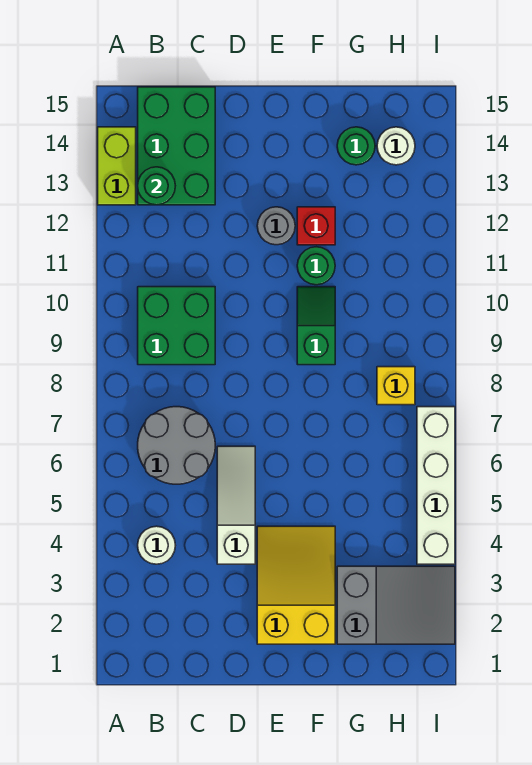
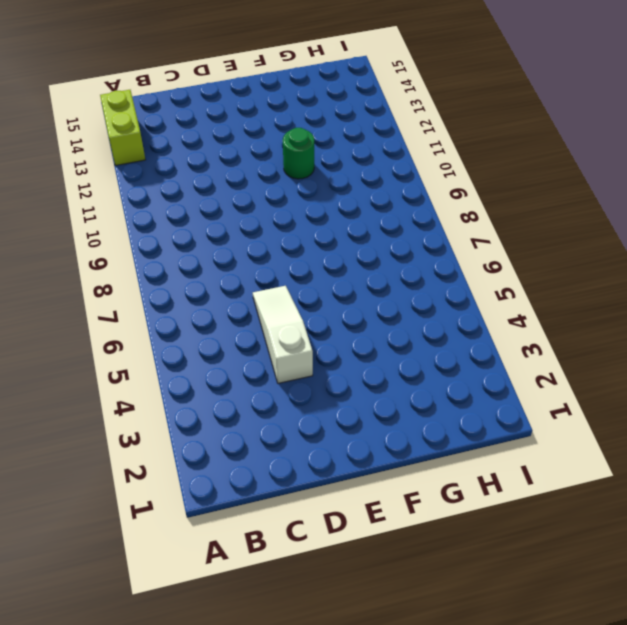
none -> white 1x1 round brick [138,526,175,564]
none -> grey 2x2 round brick [138,407,215,484]
none -> green 2x2 brick [138,287,215,365]

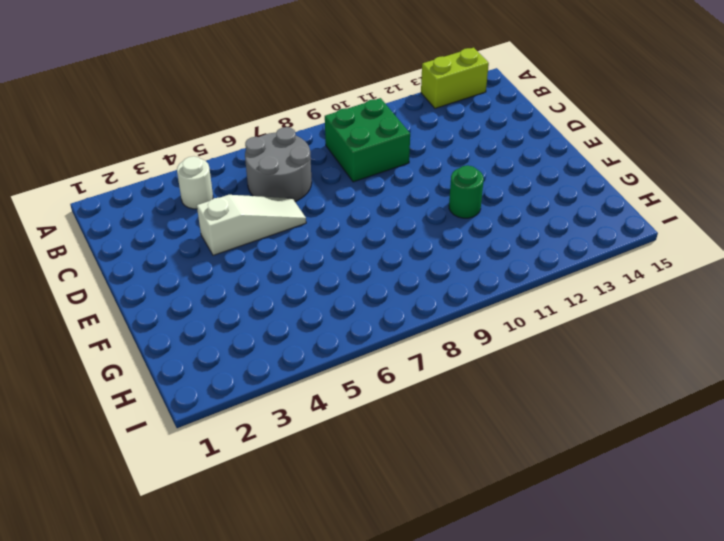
none -> green 2x3 brick [138,87,215,205]
none -> yellow 2x3 slope [257,526,335,644]
none -> grey 1x1 round brick [257,207,295,245]

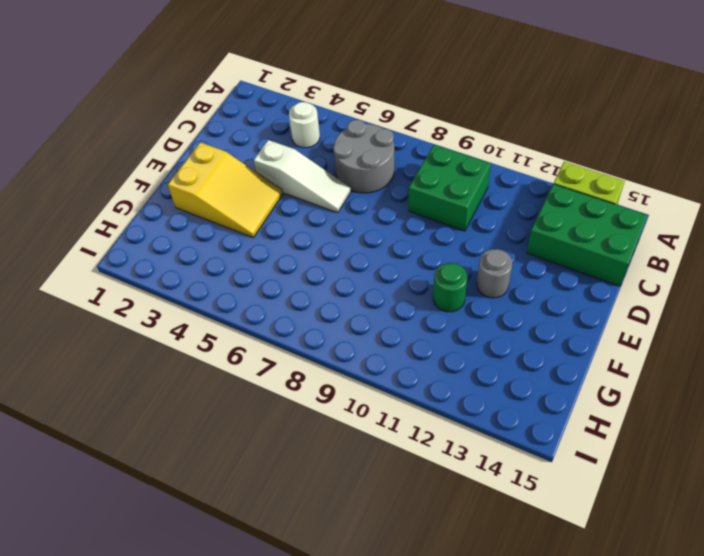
none -> green 1x2 slope [297,287,335,365]
none -> red 1x1 brick [297,207,335,245]
none -> grey 2x3 slope [337,566,455,644]

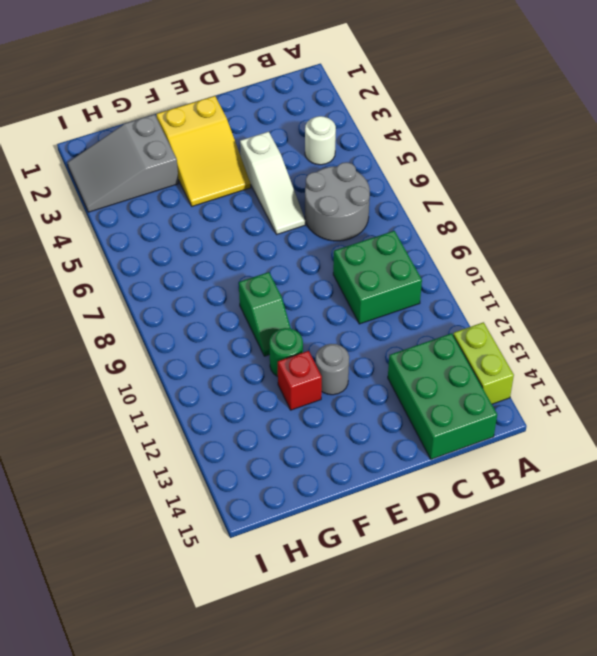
none -> green 1x1 round brick [337,127,375,165]
none -> yellow 1x1 brick [377,367,415,405]
none -> white 1x1 round brick [377,127,415,165]

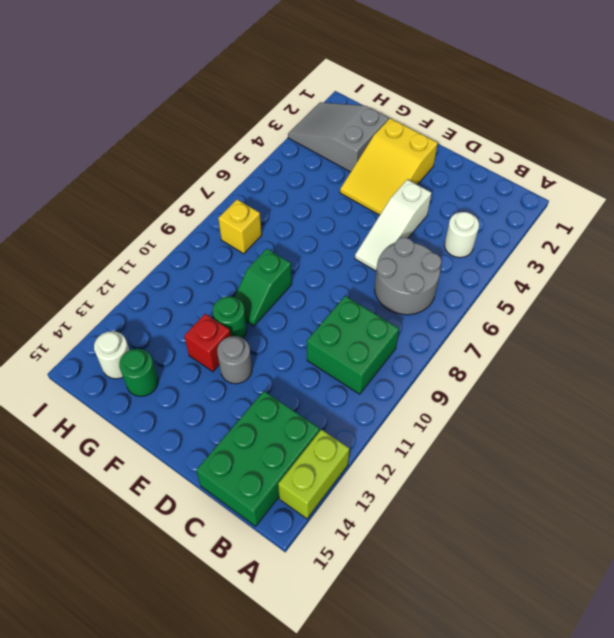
none -> white 1x4 brick [417,407,455,564]
none -> green 1x1 round brick [138,167,175,205]

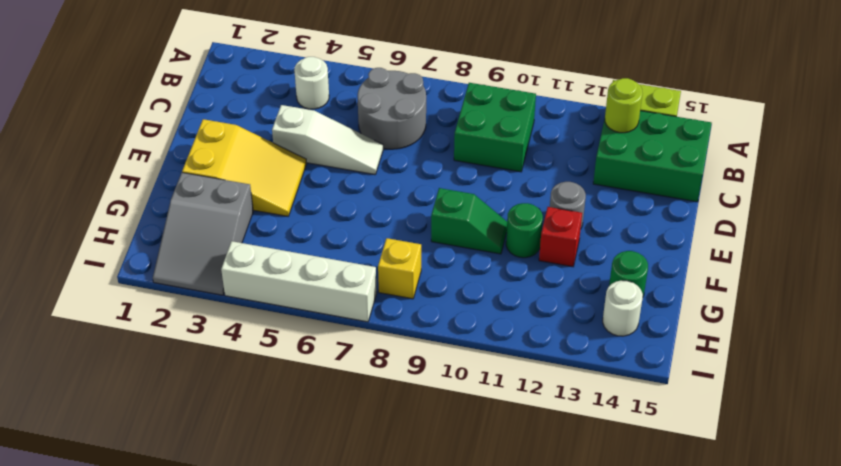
lime 1x1 round brick [605,78,643,133] -> green 1x1 round brick [138,167,175,205]

